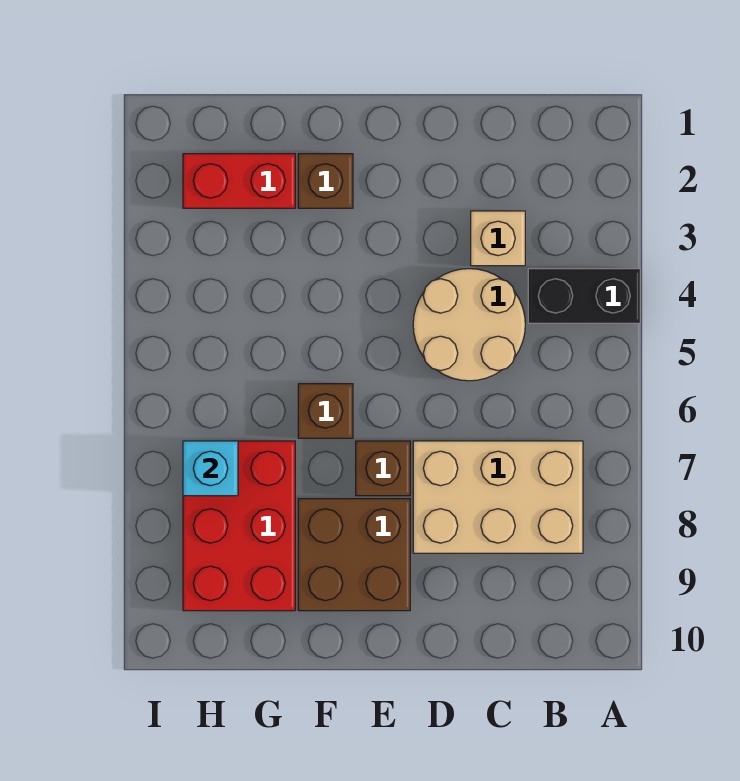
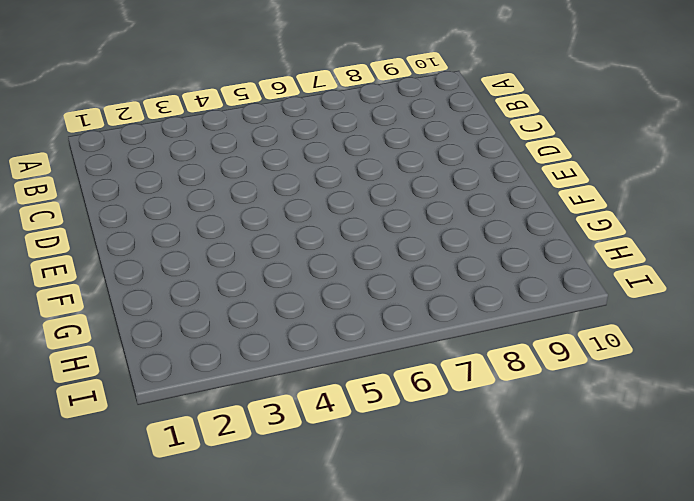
none -> black 1x2 brick [528,269,640,323]
none -> tan 2x3 brick [413,441,583,553]

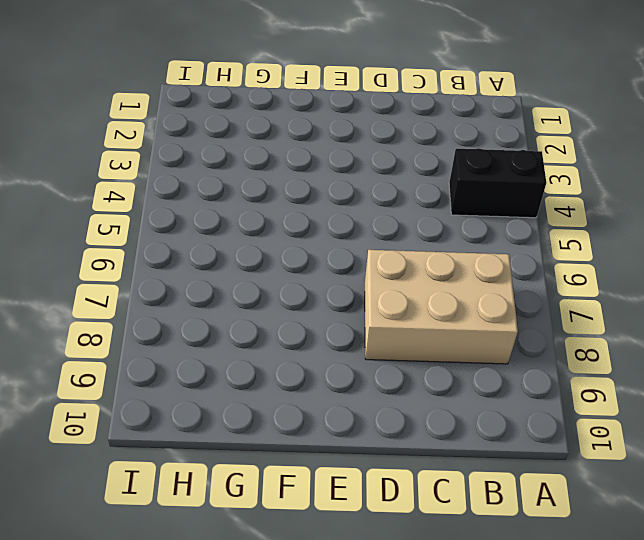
none -> tan 1x1 brick [471,211,525,266]
none -> tan 2x2 round brick [413,269,525,381]

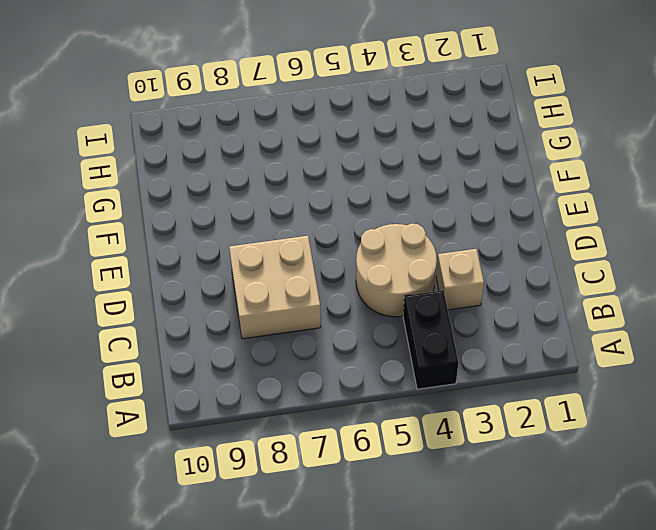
tan 2x2 brick [229,236,321,339] -> tan 2x3 brick [413,441,583,553]
none -> brown 1x1 brick [356,441,410,496]
none -> brown 2x2 brick [298,499,410,611]

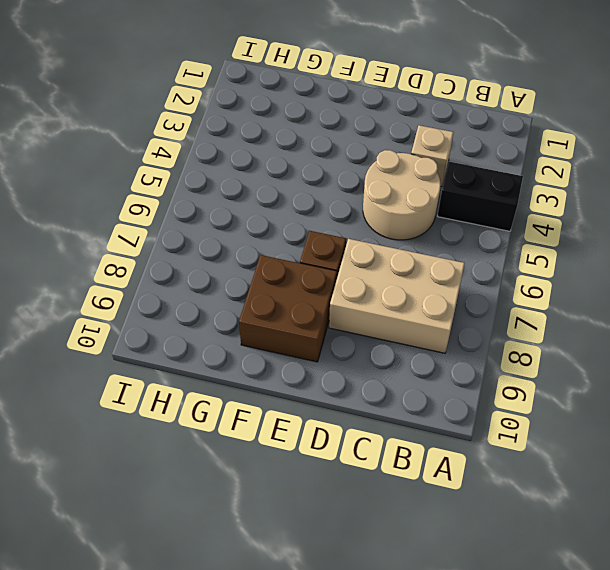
none -> brown 1x1 brick [298,154,353,208]
none -> brown 1x1 brick [298,384,353,438]

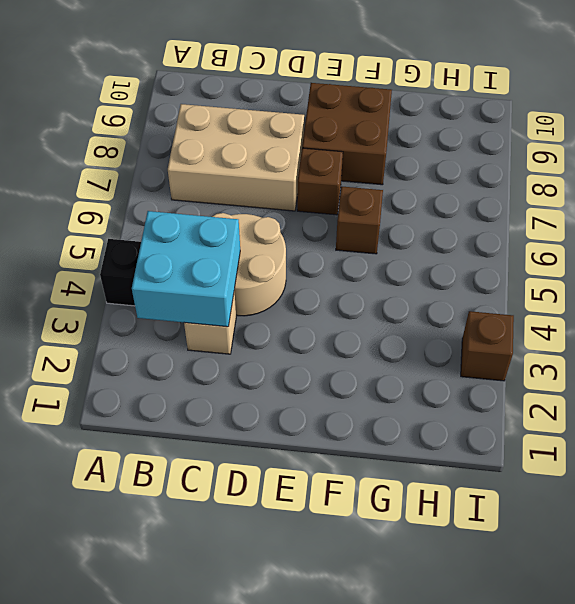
cyan 2x2 brick [132,211,240,327] -> none
brown 1x1 brick [461,311,514,381] -> brown 1x1 brick moved to [298,154,353,208]
none -> red 1x2 brick [183,154,295,208]
none -> red 2x3 brick [183,441,295,611]

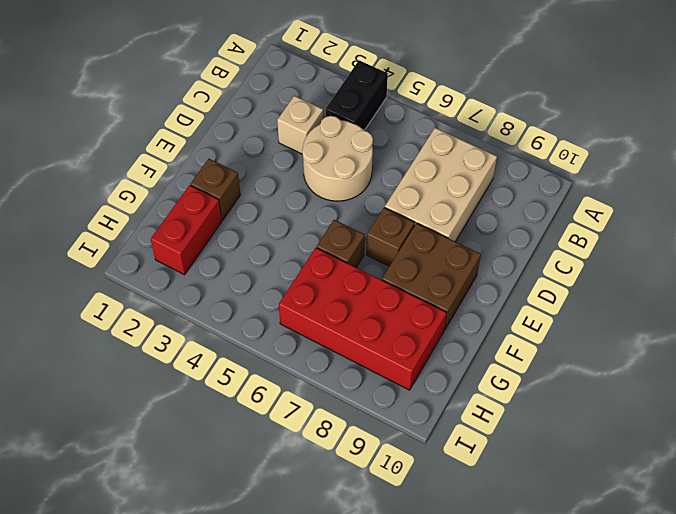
red 2x4 brick [279,248,447,390] -> red 2x3 brick [183,441,295,611]
none -> cyan 1x1 brick [183,441,238,496]

